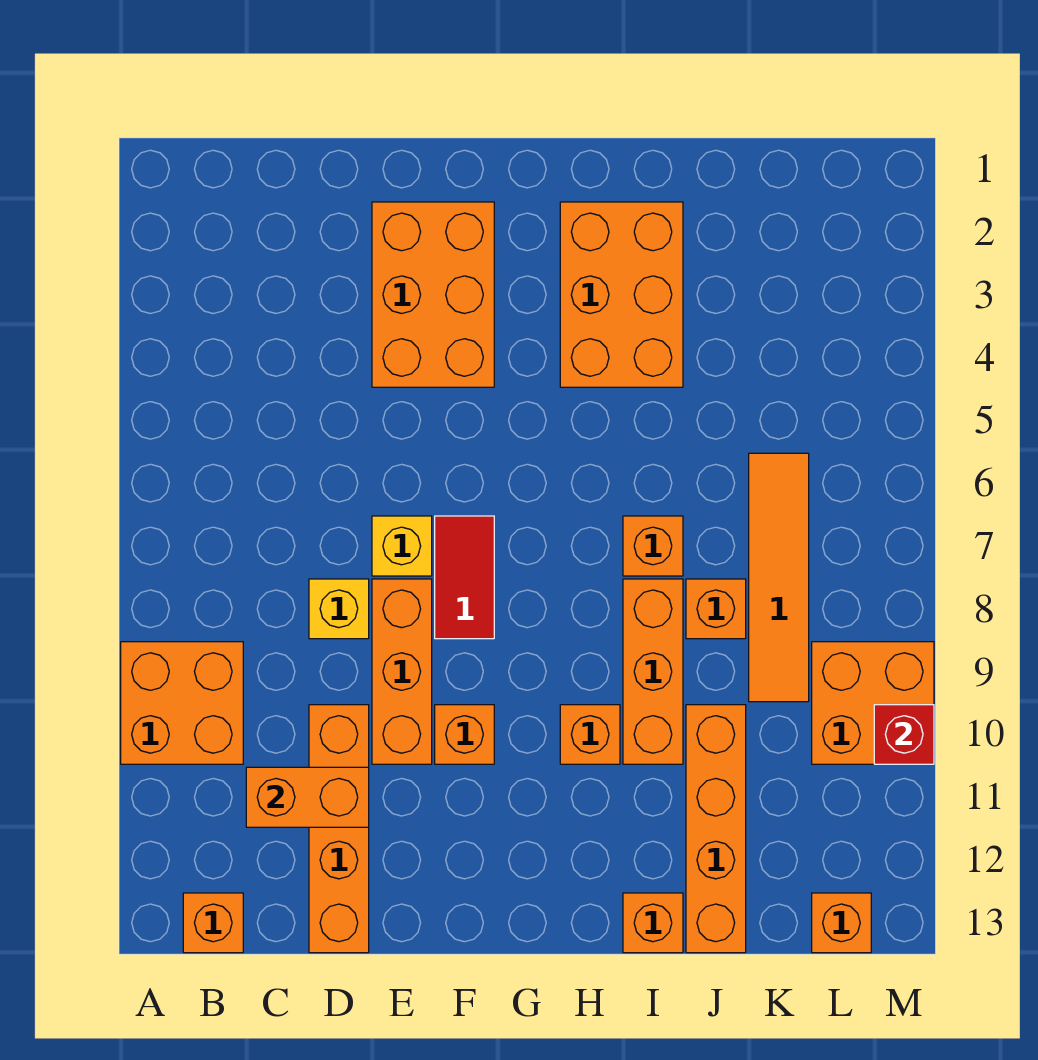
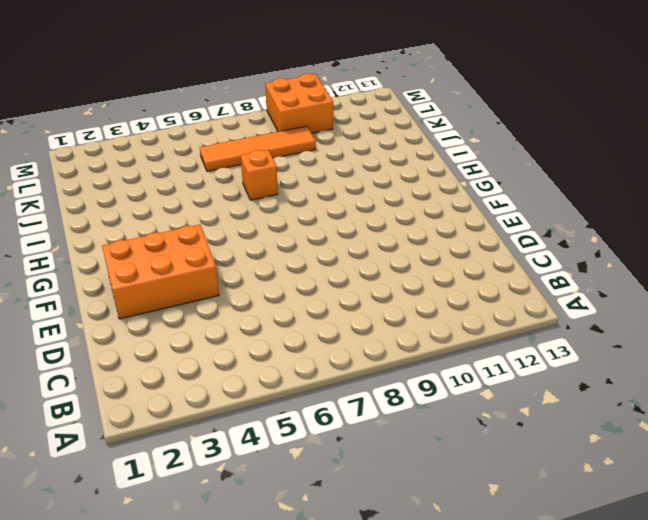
none -> orange 2x2 brick [121,642,243,764]
none -> orange 1x1 brick [183,893,243,953]
none -> yellow 1x1 brick [309,579,369,639]

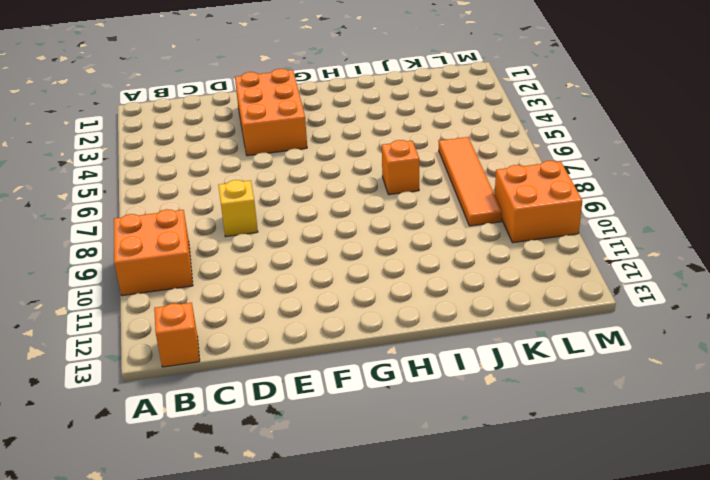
none -> orange 1x4 brick [309,705,369,953]
none -> yellow 1x1 brick [372,516,432,576]
none -> orange 1x3 brick [372,579,432,764]

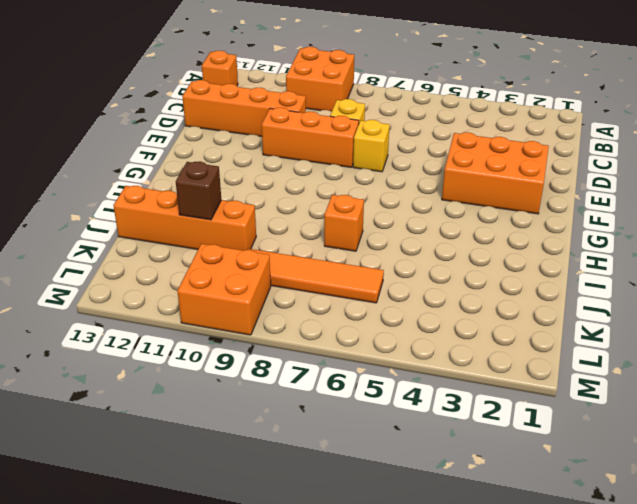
brown 1x1 brick [176,161,221,220] -> none
none -> red 1x2 tile [435,516,494,639]
none -> orange 1x1 brick [435,705,494,764]
none -> orange 2x3 brick [560,202,683,387]

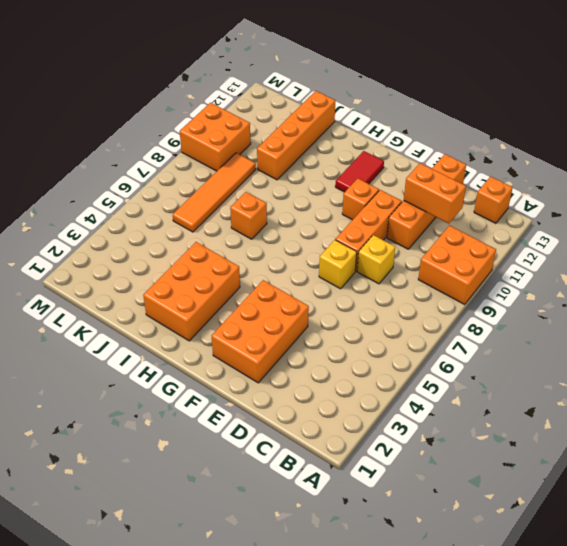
red 1x2 tile [335,151,384,192] -> red 1x2 tile moved to [435,516,494,639]
none -> orange 1x1 brick [560,705,620,764]
none -> orange 1x3 brick [623,579,683,764]
none -> orange 1x1 brick [623,893,683,953]

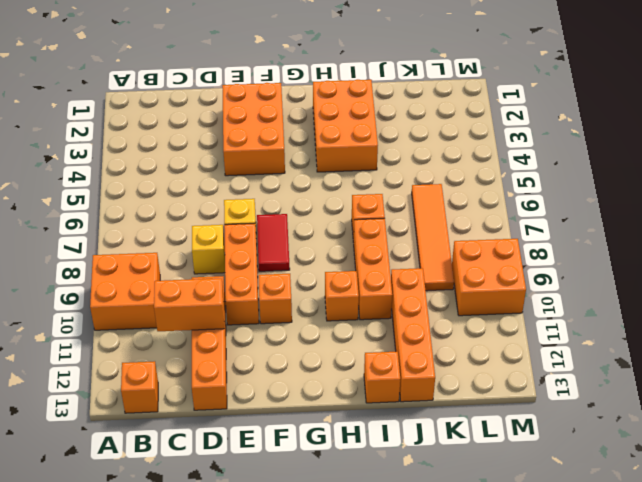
none -> orange 1x1 brick [686,579,746,639]
none -> orange 1x1 brick [812,893,871,953]
none -> red 1x1 brick [874,705,934,764]

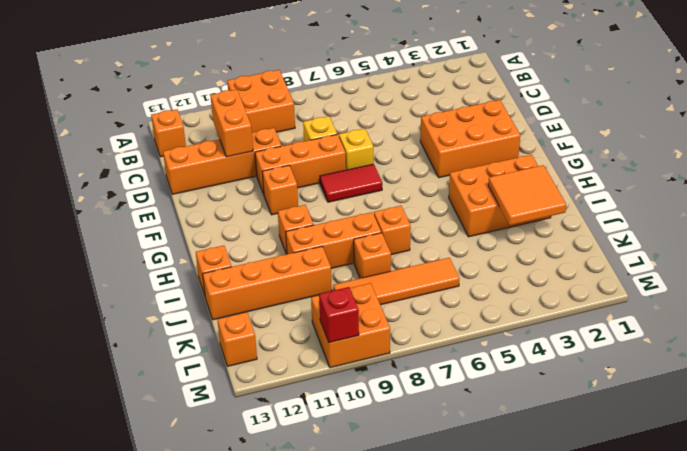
orange 2x2 tile [488,165,566,225] -> none

